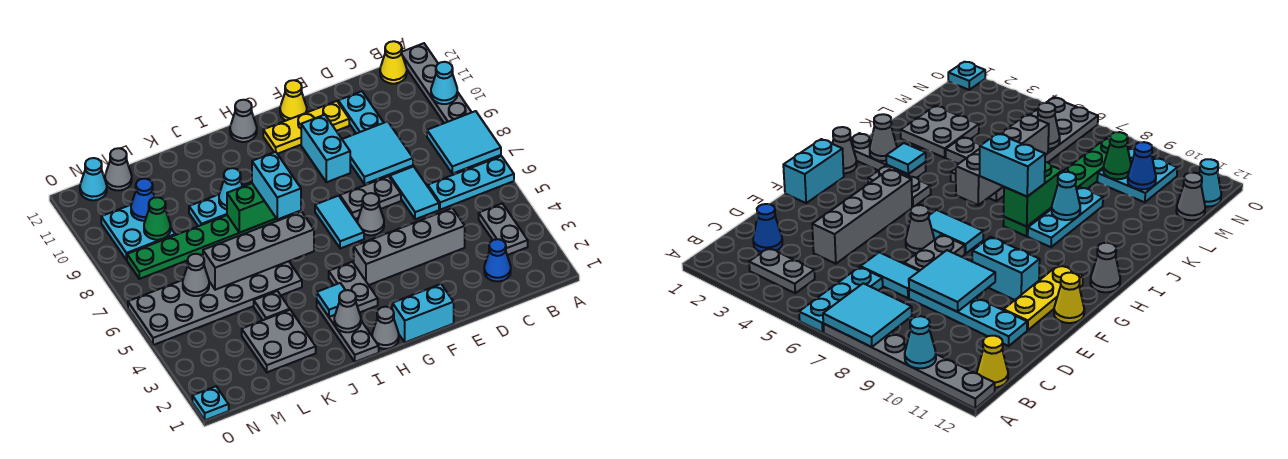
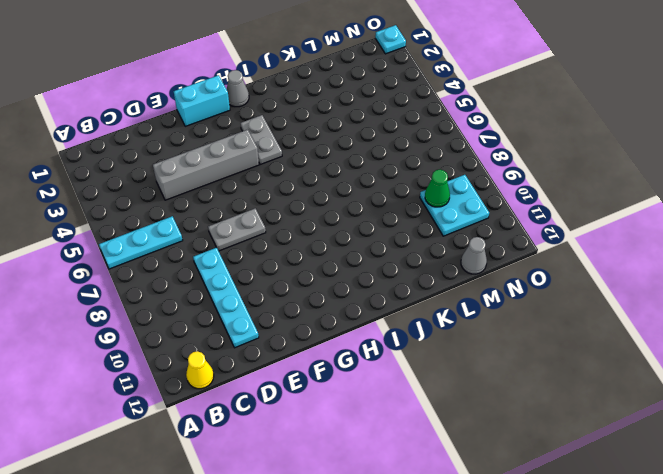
none -> grey 1x6 plate [402,43,501,167]
none -> grey 1x2 plate [479,203,528,255]
none -> blue 1x1 cone [484,239,511,281]
none -> cyan 1x2 tile [390,166,439,219]

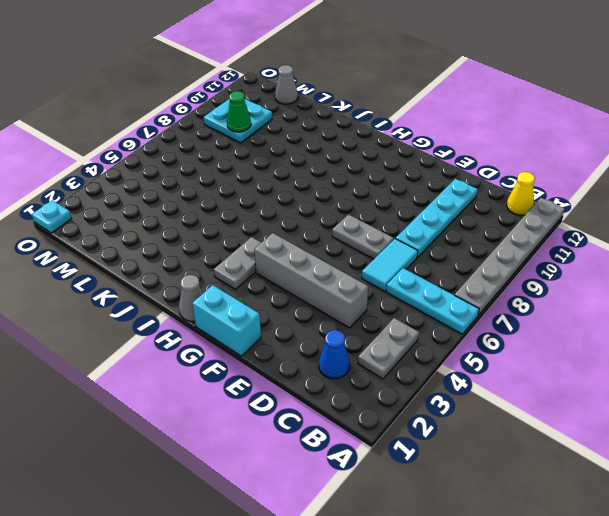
none -> yellow 1x3 plate [263,101,349,154]
none -> grey 1x1 cone [358,193,384,235]
none -> cyan 1x2 brick [301,115,350,182]
none -> yellow 1x1 cone [280,80,307,120]

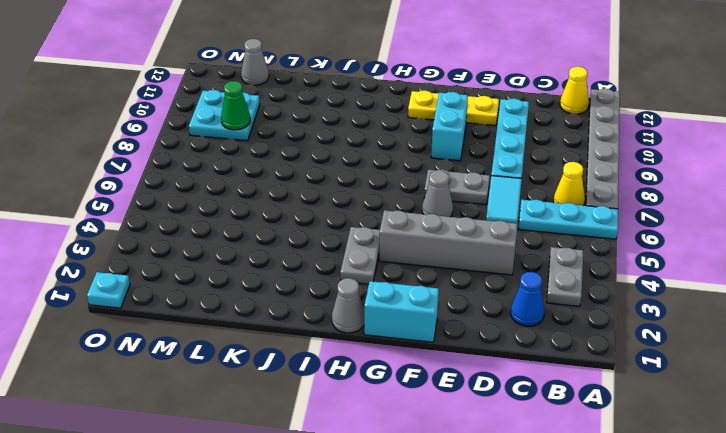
yellow 1x1 cone [554,162,585,206] -> yellow 1x1 cone moved to [280,80,307,120]
none -> cyan 1x2 tile [315,196,364,249]
none -> grey 1x1 cone [230,100,257,142]
none -> grey 1x3 plate [317,301,379,362]
none -> green 1x6 plate [127,215,288,279]

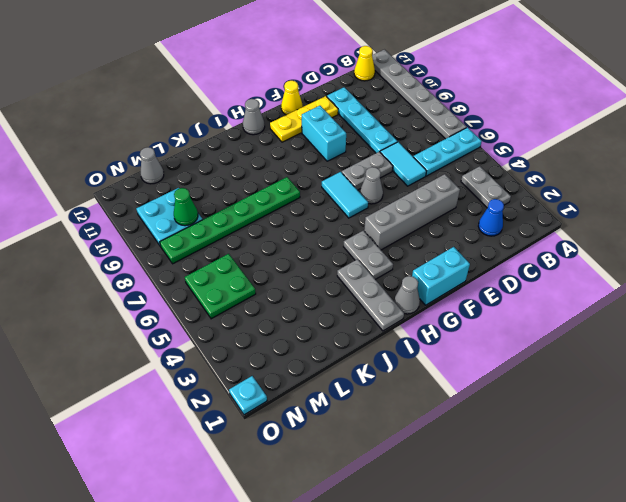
green 2x2 plate [185,254,256,319] -> grey 2x6 plate [128,261,302,345]
none -> cyan 1x3 plate [189,182,252,226]
none -> grey 2x2 plate [242,310,316,372]
none -> grey 1x1 plate [254,291,290,320]
none -> cyan 1x1 cone [80,158,107,200]

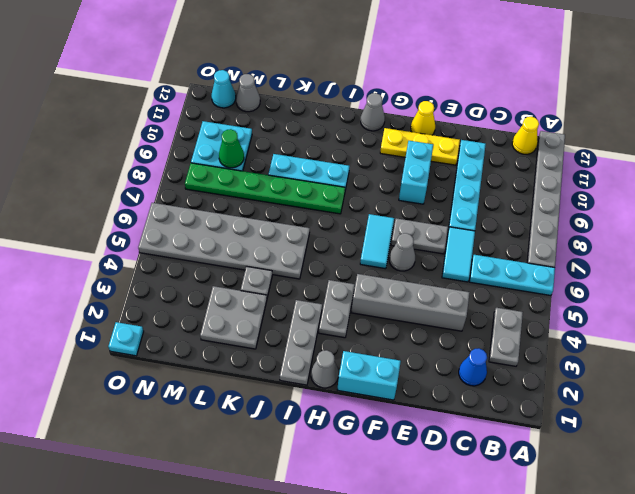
none -> cyan 2x2 tile [427,111,501,174]
none -> cyan 1x1 cone [431,62,457,104]
none -> cyan 2x2 tile [342,121,413,184]
none -> grey 1x1 cone [334,290,361,332]

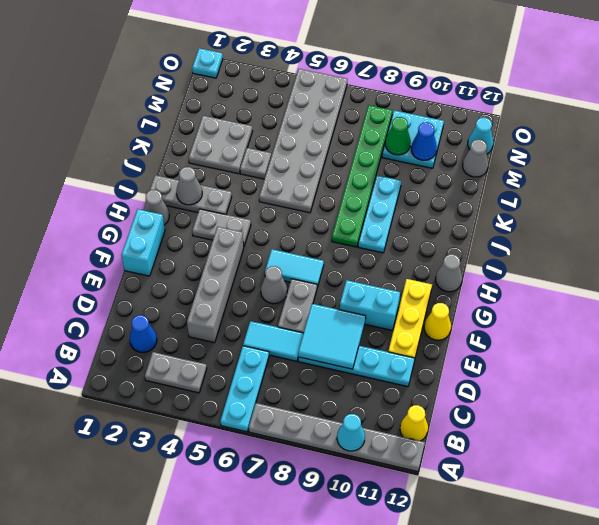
none -> cyan 2x2 tile [427,111,501,174]
none -> cyan 1x1 tile [317,283,345,317]
none -> grey 1x4 brick [203,212,314,290]
none -> green 1x2 brick [227,183,276,233]

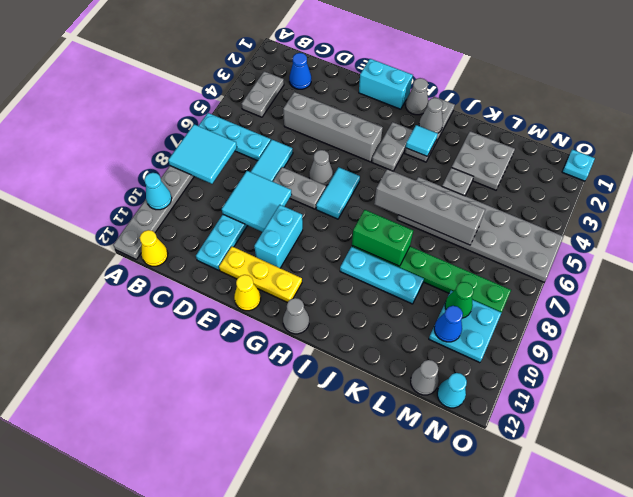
none -> cyan 1x1 cone [219,168,243,209]
none -> grey 1x1 cone [183,254,209,296]
none -> cyan 1x2 brick [252,152,301,219]

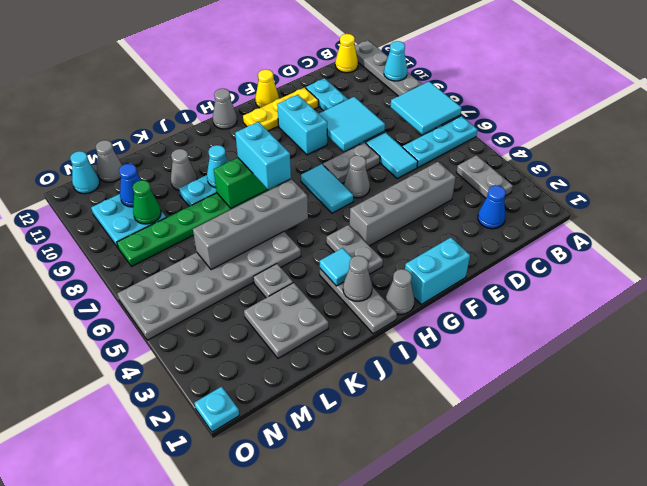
grey 1x1 cone [171,149,197,191] -> grey 1x1 cone moved to [183,254,209,296]

